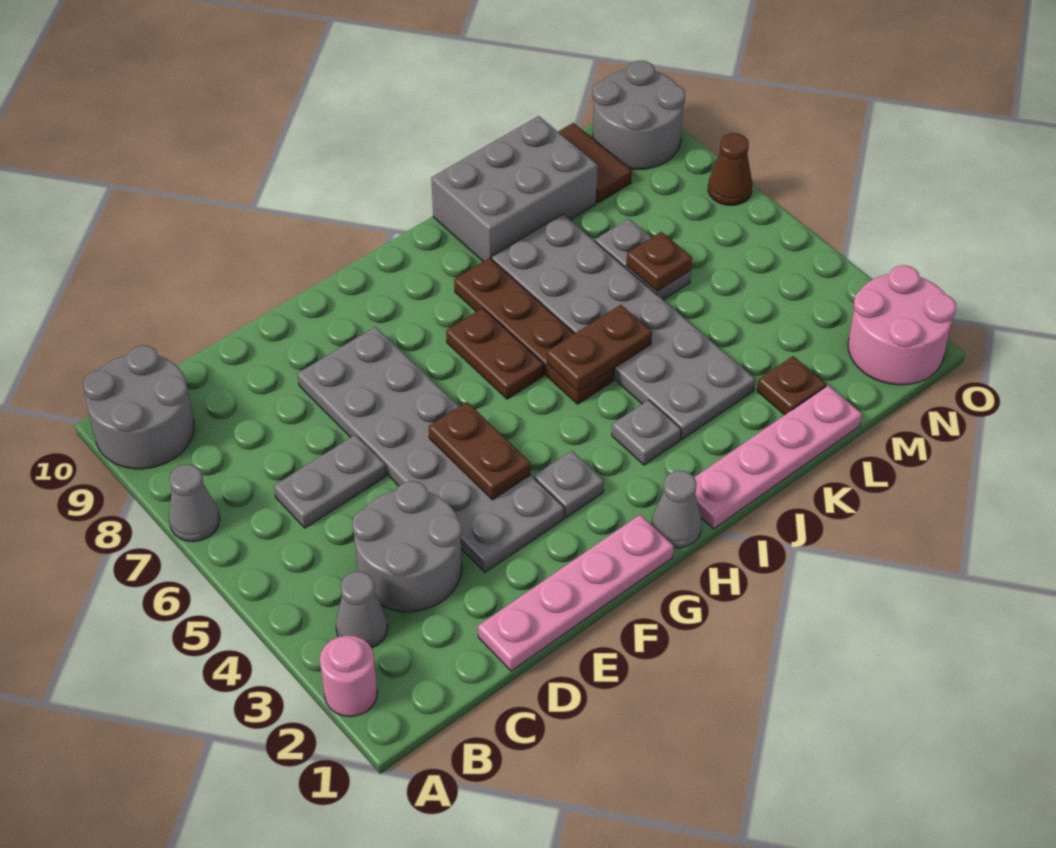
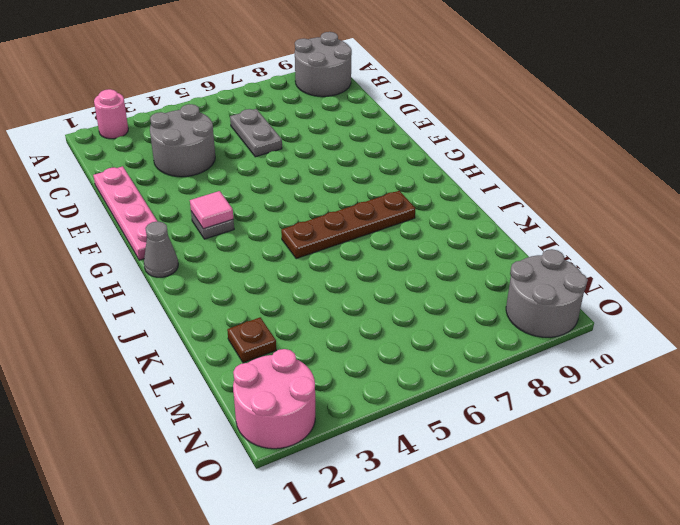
pink 1x1 tile [190,191,233,229] -> none
none -> grey 1x1 cone [169,464,220,542]
none -> grey 1x1 cone [336,572,388,648]
none -> grey 2x6 plate [298,327,564,572]

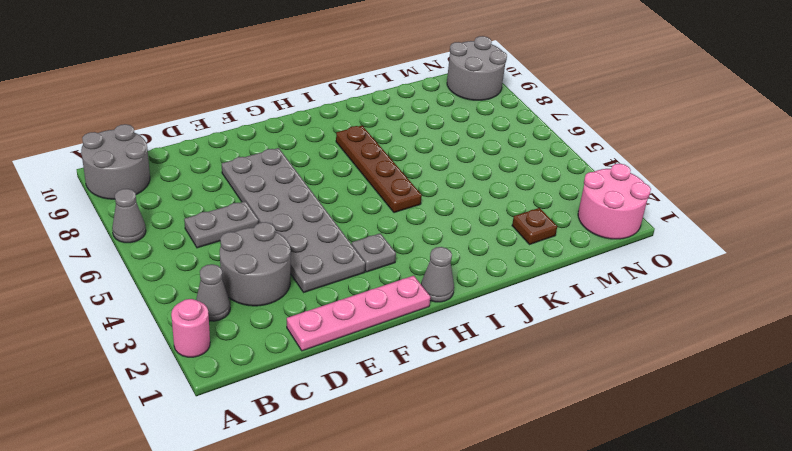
none -> brown 1x2 plate [446,308,544,399]
none -> pink 1x4 plate [694,386,862,529]
none -> grey 1x1 plate [612,400,681,465]

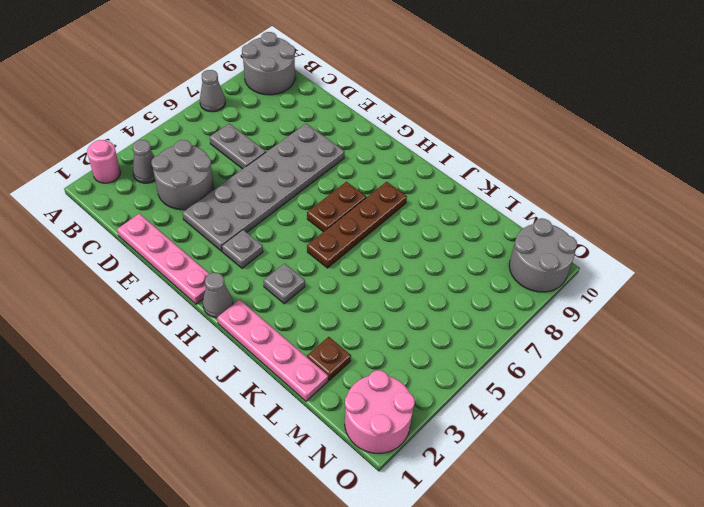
none -> grey 2x6 plate [492,214,755,439]
none -> grey 2x3 brick [431,116,598,262]
none -> grey 1x2 plate [595,219,691,300]

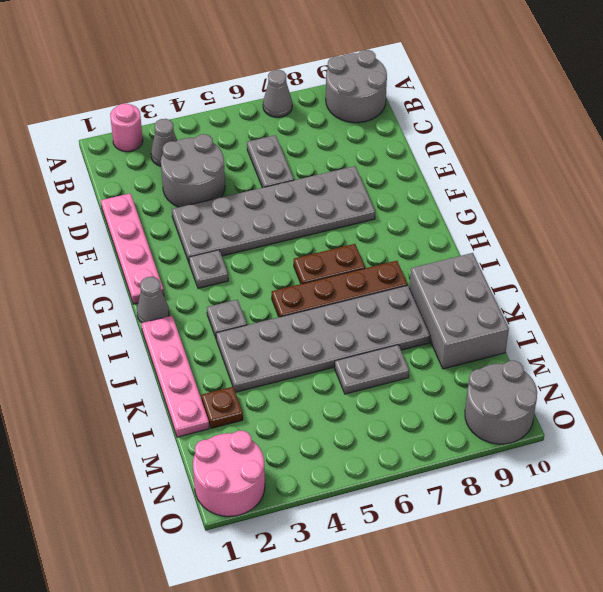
none -> brown 1x2 tile [558,123,632,203]
none -> brown 1x1 cone [708,133,752,205]
none -> brown 1x2 plate [429,402,531,500]

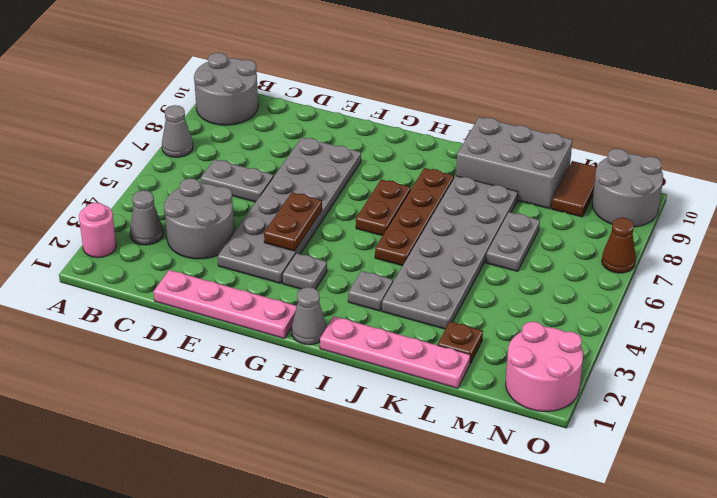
none -> brown 1x2 plate [547,305,652,391]
none -> brown 1x1 plate [626,232,692,291]

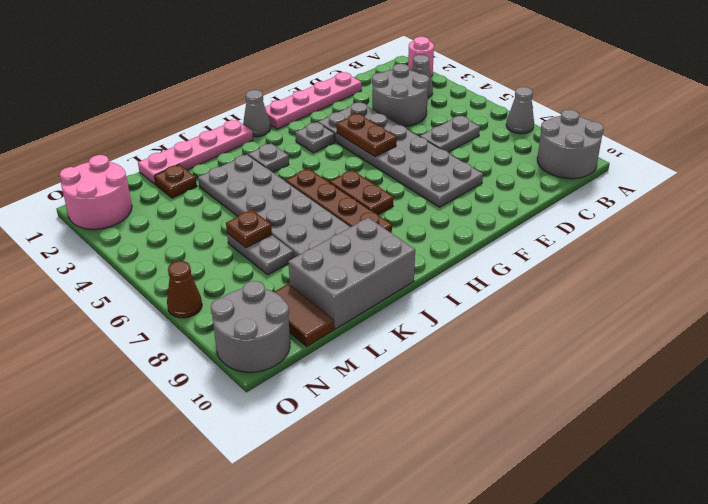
none -> brown 1x2 plate [547,305,652,391]

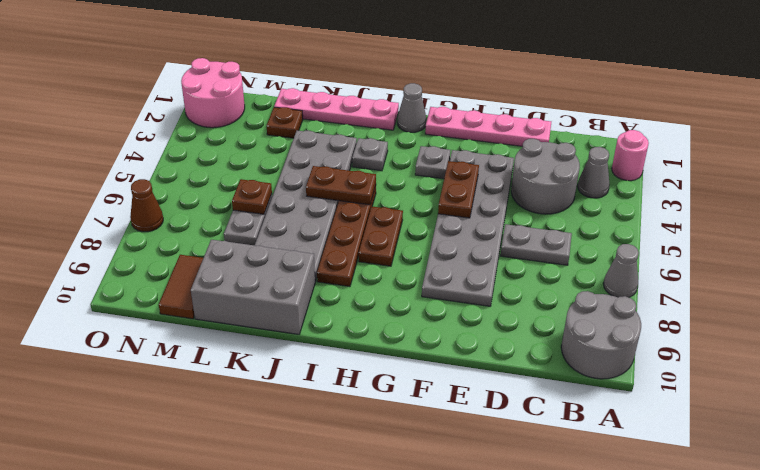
none -> grey 2x2 round brick [593,61,685,169]

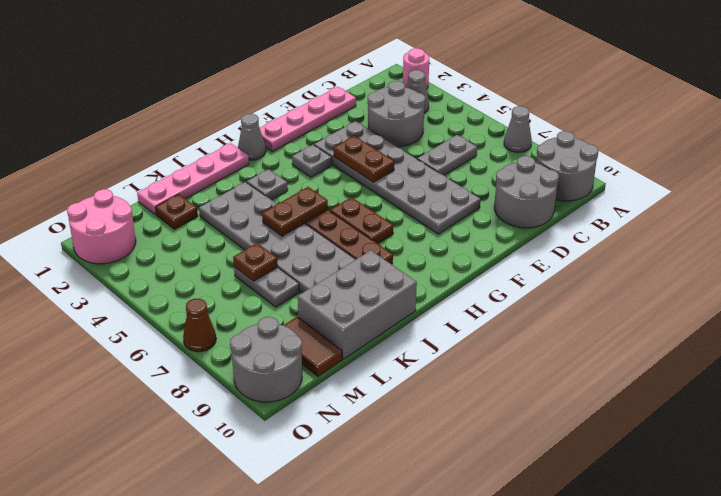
grey 2x2 round brick [494,156,559,228] -> none

